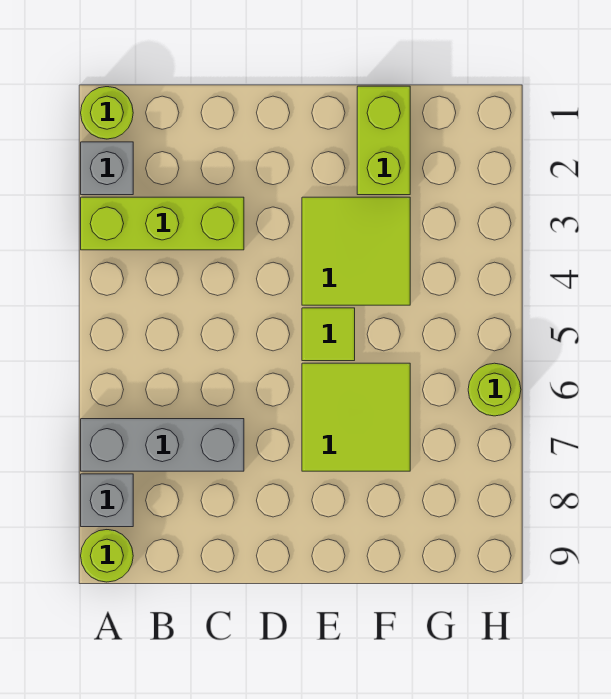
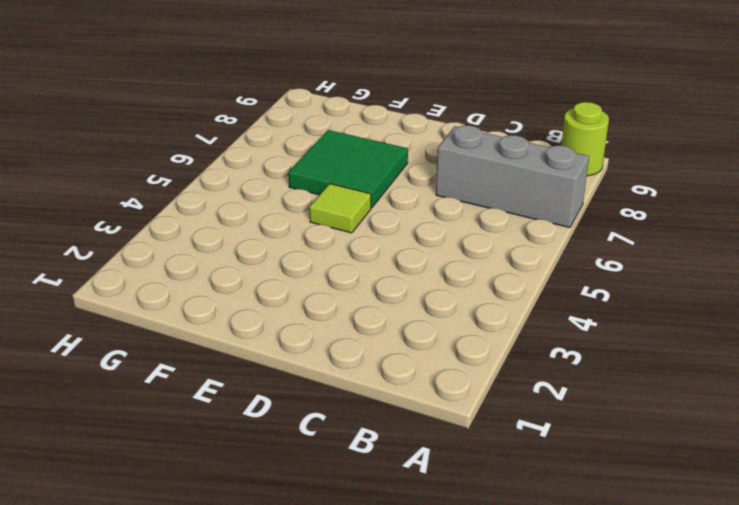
green 2x2 tile [288,130,408,208] -> lime 2x2 tile [302,363,410,471]
none -> lime 1x1 round brick [81,87,133,139]
none -> grey 1x1 brick [81,142,133,195]

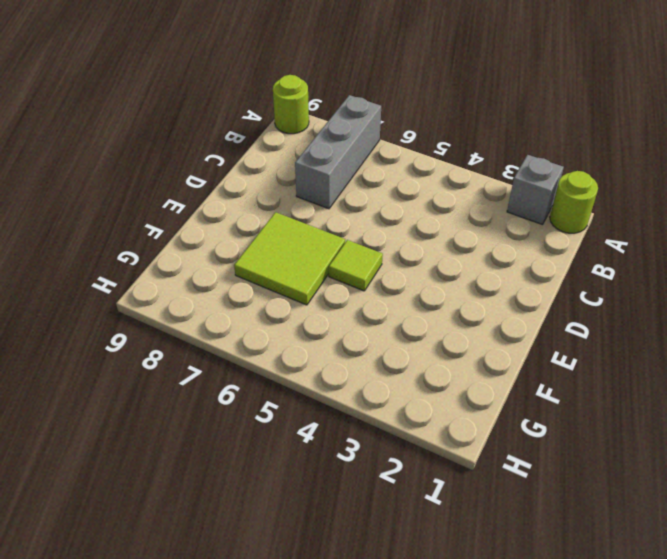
none -> lime 1x3 brick [81,197,244,250]
none -> grey 1x1 brick [81,474,133,527]

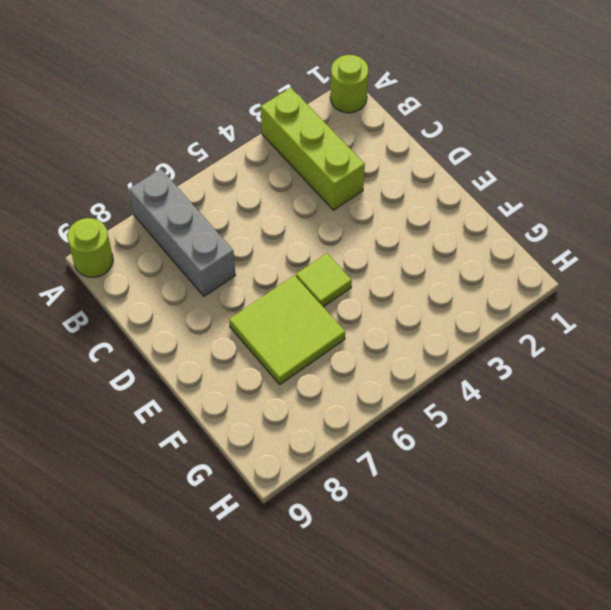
none -> grey 1x1 brick [81,142,133,195]
none -> grey 1x1 brick [81,474,133,527]

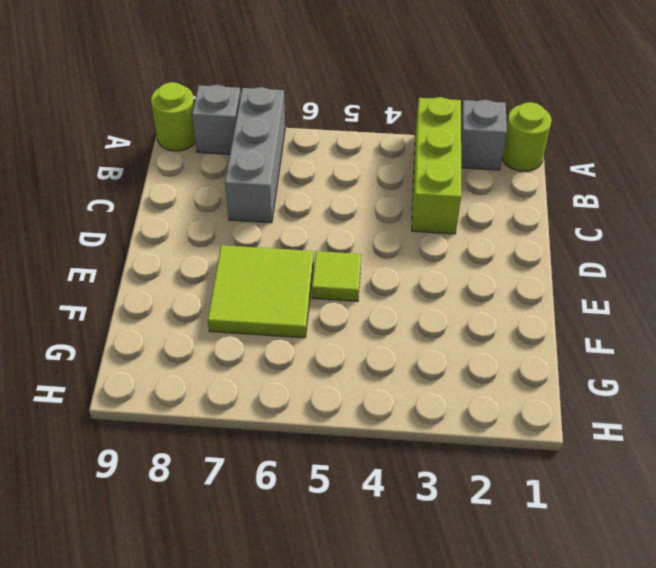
none -> lime 2x2 tile [302,197,410,305]
none -> lime 1x2 brick [357,86,410,195]

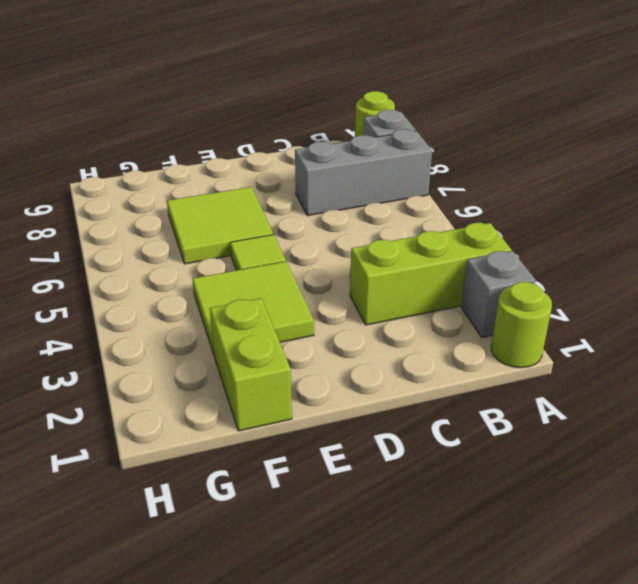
none -> lime 1x1 round brick [468,363,521,416]

